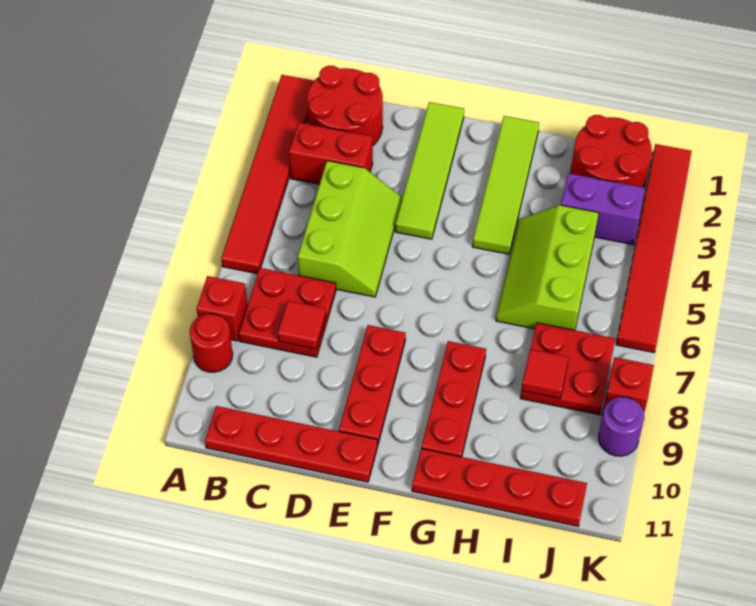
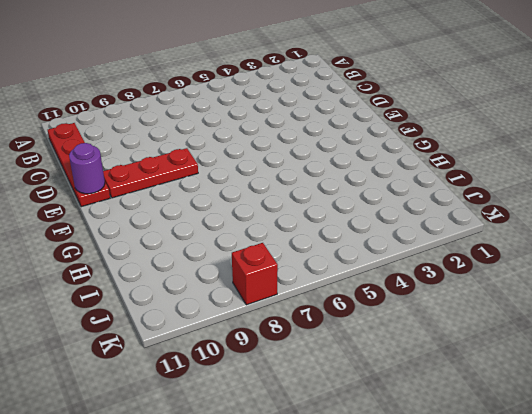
purple 1x1 round brick [69,143,105,194] -> purple 1x1 round brick moved to [599,397,644,456]
none -> red 1x6 tile [221,75,314,274]
none -> red 1x1 brick [197,276,248,341]
none -> red 1x1 round brick [190,314,233,372]

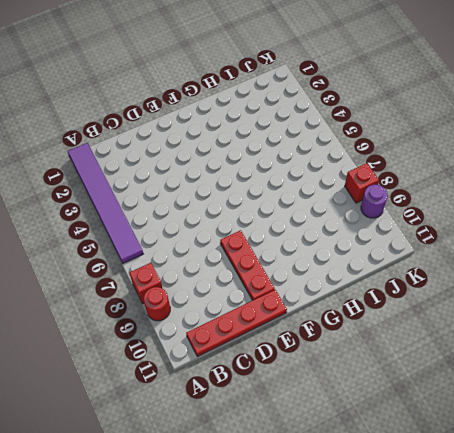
purple 1x6 tile [68,143,143,263] -> red 1x6 tile [221,75,314,274]
none -> red 2x2 round brick [307,66,383,145]
none -> red 1x2 brick [289,122,373,184]
none -> red 2x2 plate [239,268,336,357]

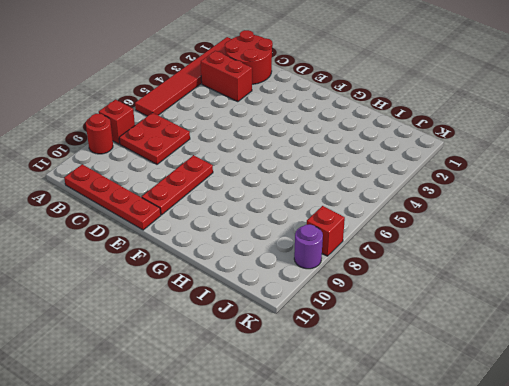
none -> lime 2x3 slope [298,161,402,297]
none -> lime 1x4 tile [395,102,464,239]
none -> lime 1x4 tile [473,116,539,254]

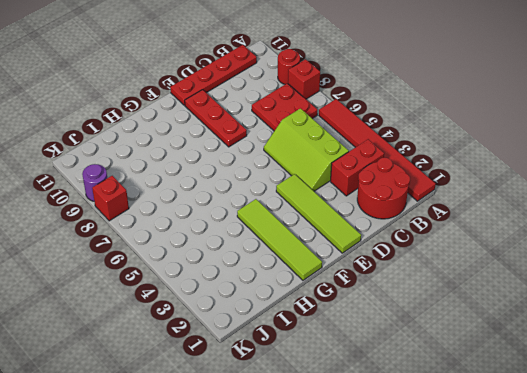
none -> red 1x3 plate [421,341,486,457]
none -> red 1x4 plate [412,449,587,526]
none -> lime 2x3 slope [496,205,599,330]

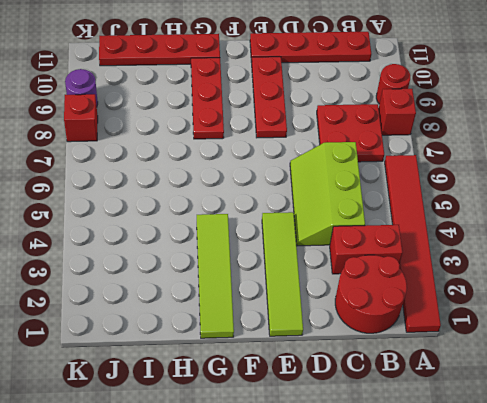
none -> lime 2x3 slope [496,205,599,330]
none -> red 2x2 round brick [571,115,652,187]
none -> purple 1x2 brick [561,173,645,245]

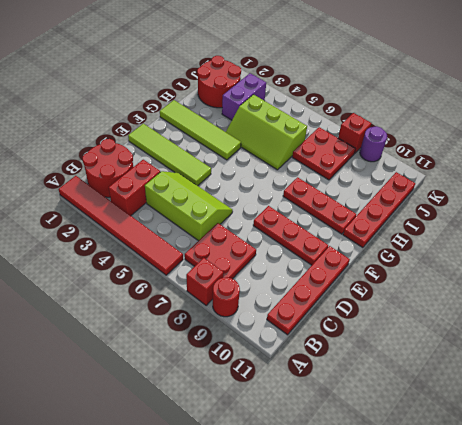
none -> red 1x6 tile [616,144,692,352]
none -> red 1x1 tile [278,301,326,349]
none -> red 1x1 tile [521,349,569,399]

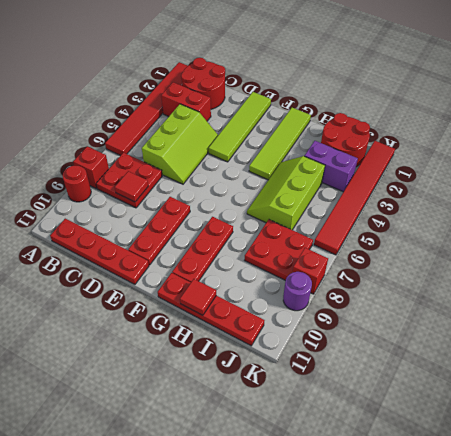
red 1x1 tile [180,279,216,315] -> red 1x1 tile moved to [521,349,569,399]

